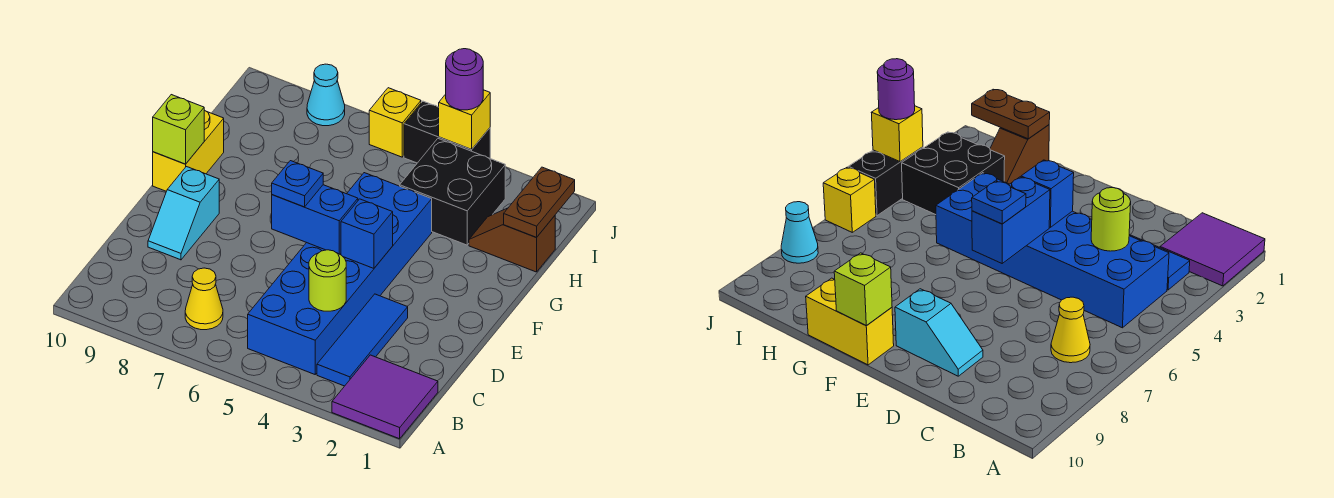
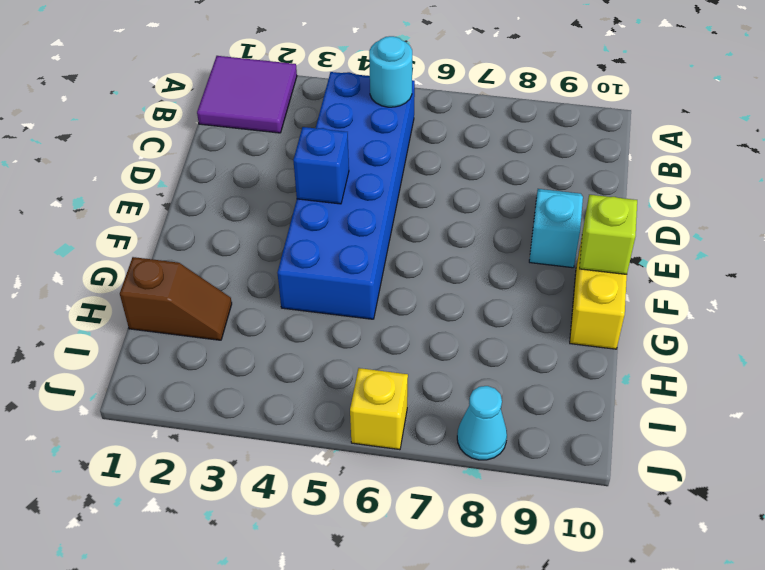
cyan 1x1 round brick [369,36,412,107] -> none
none -> blue 1x3 tile [317,294,408,386]
none -> yellow 1x1 cone [185,268,223,330]
none -> black 2x2 brick [400,139,505,245]

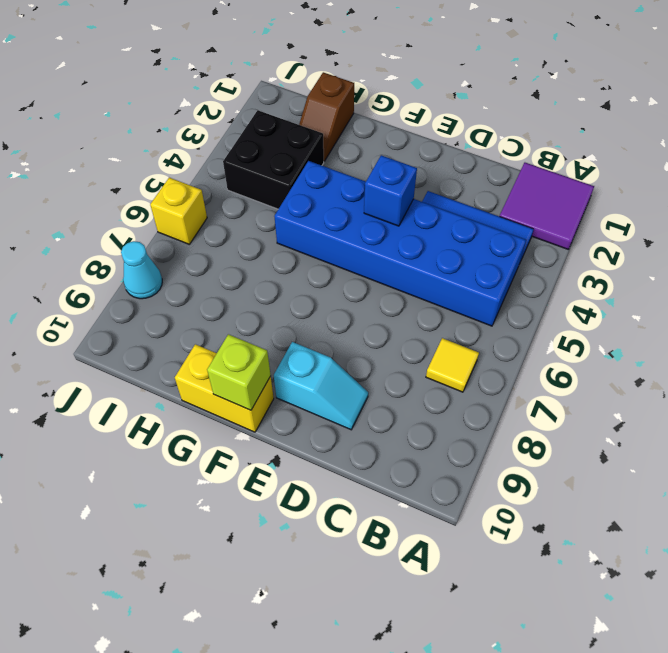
yellow 1x1 tile [426,338,479,392] -> yellow 1x1 cone [185,268,223,330]
none -> black 1x2 brick [404,101,490,163]
none -> lime 1x1 round brick [309,250,346,311]
none -> blue 1x2 brick [272,185,358,254]

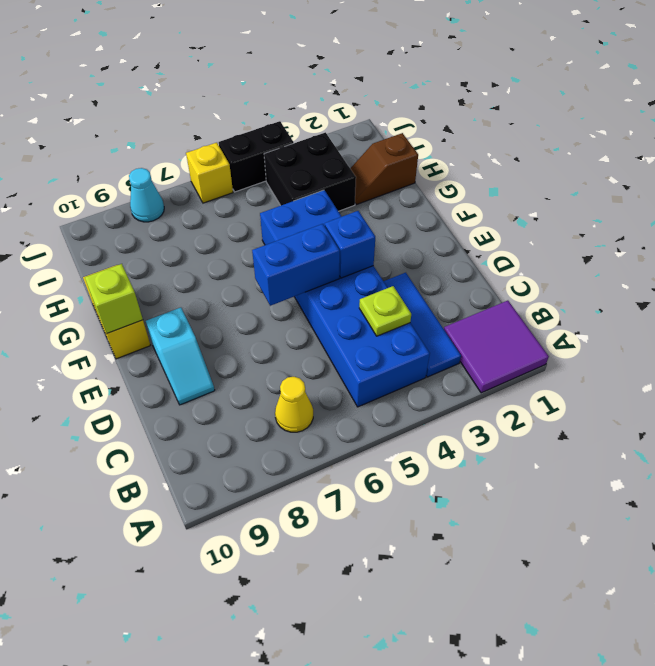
lime 1x1 plate [359,286,411,336] -> lime 1x1 round brick [309,250,346,311]
none -> brown 1x2 plate [504,167,575,237]
none -> yellow 1x1 brick [439,90,490,149]
none -> blue 1x1 plate [272,161,323,207]

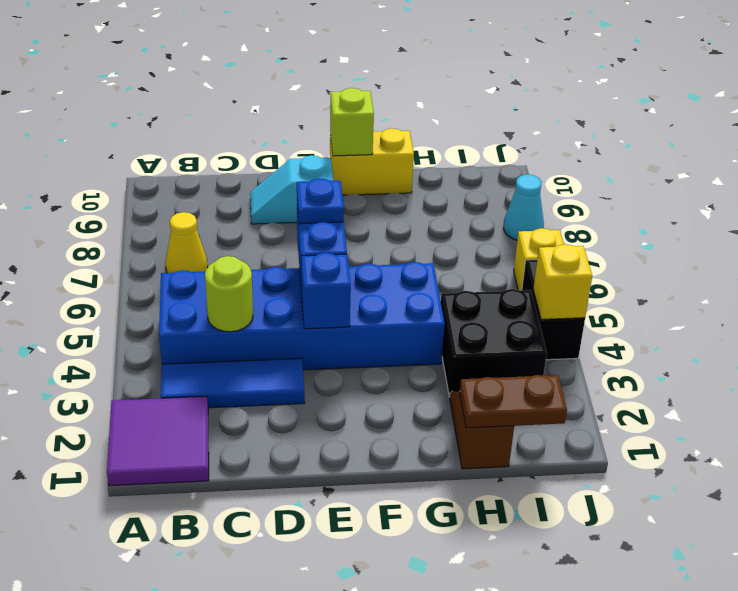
none -> purple 1x1 round brick [446,49,483,110]

